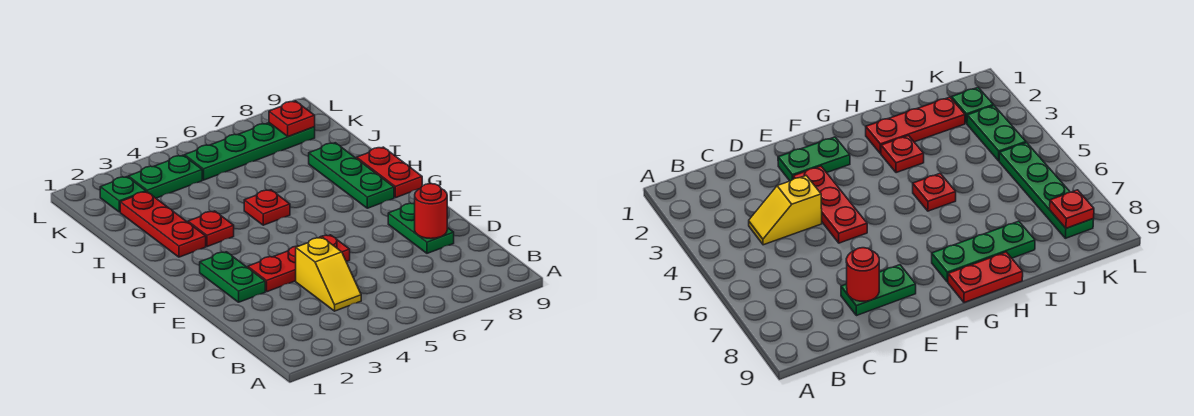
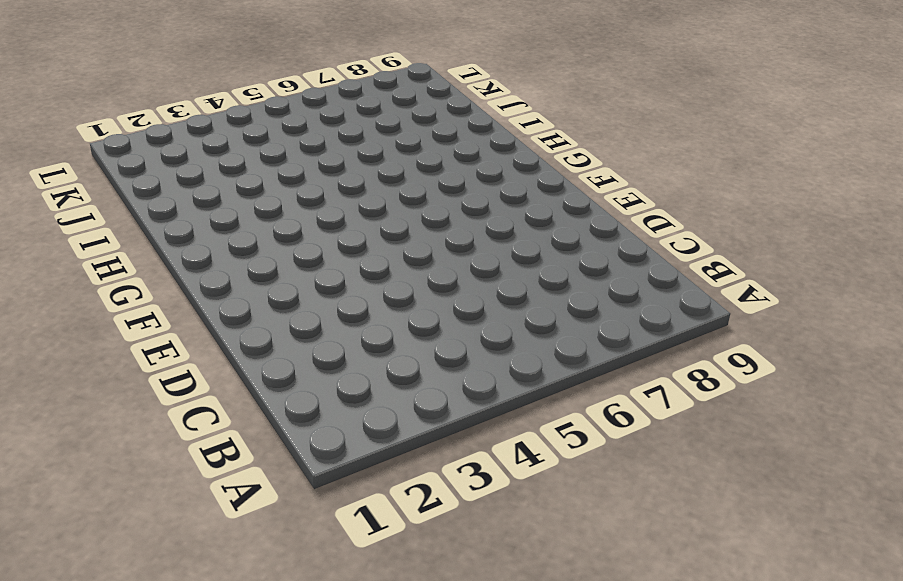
none -> yellow 1x2 slope [296,237,361,311]
none -> green 1x2 plate [388,203,454,253]
none -> green 1x2 plate [200,252,265,302]

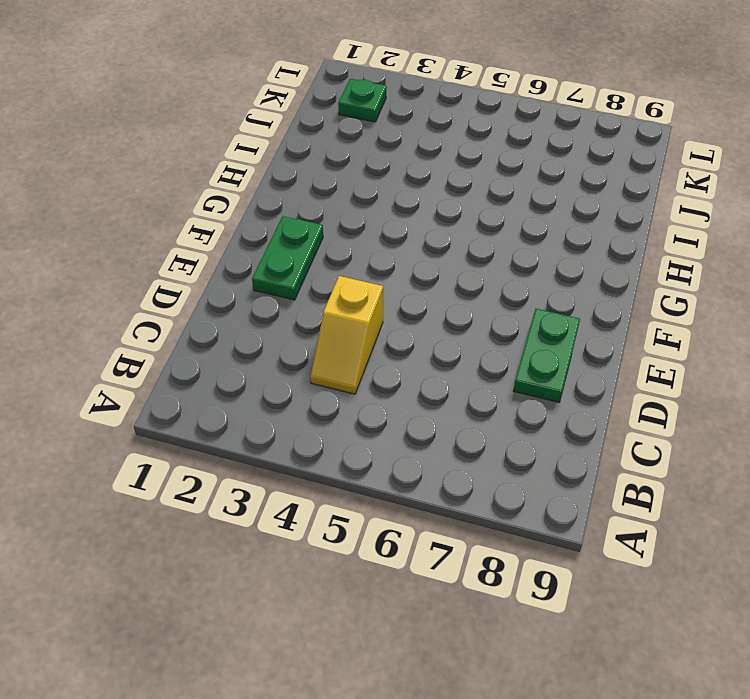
none -> red 1x3 plate [248,235,350,292]
none -> green 1x3 plate [309,143,394,208]
none -> red 1x2 plate [357,147,422,198]

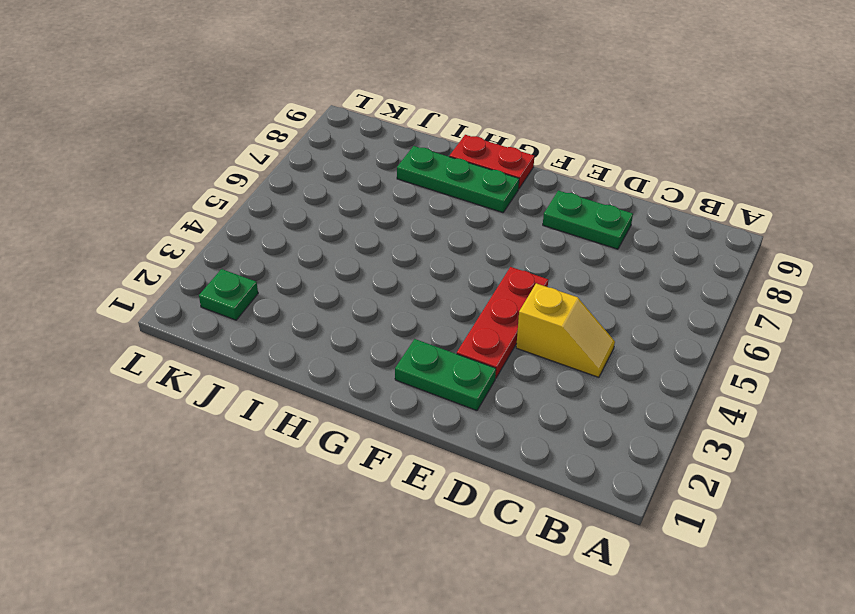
none -> red 1x3 plate [120,192,206,257]
none -> red 1x1 plate [188,211,234,247]
none -> red 1x1 plate [244,190,290,225]

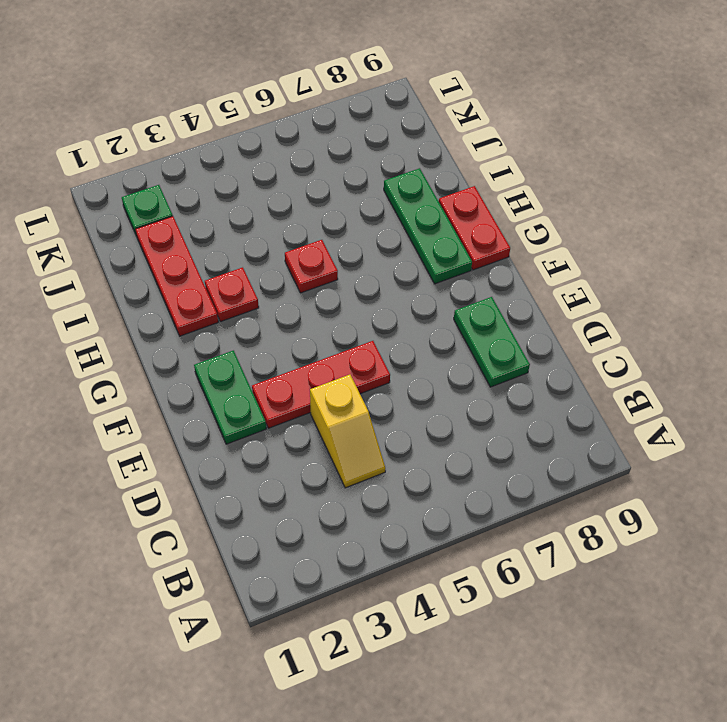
none -> green 1x2 plate [128,155,202,198]
none -> green 1x4 plate [185,123,315,180]
none -> red 1x1 round brick [415,184,447,239]

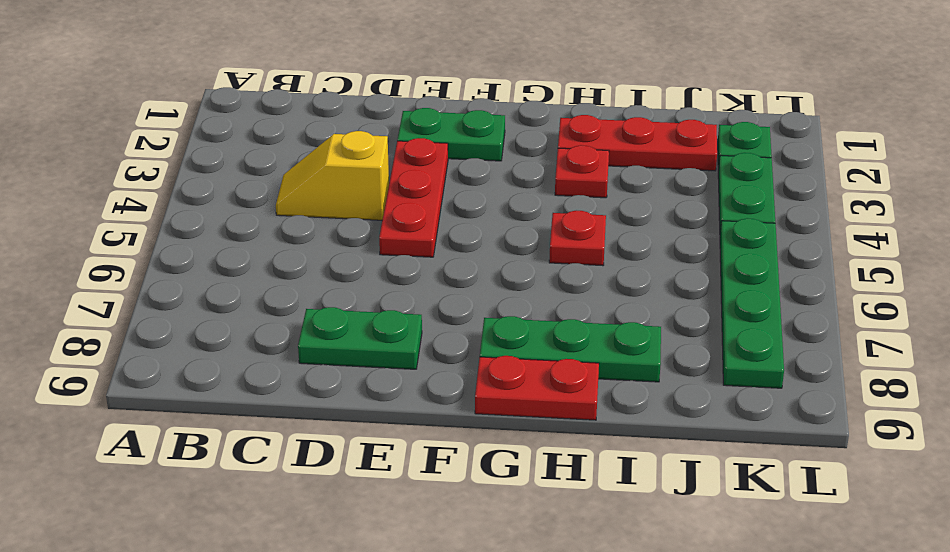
none -> red 1x1 round brick [415,184,447,239]
none -> red 1x1 plate [269,101,315,137]

